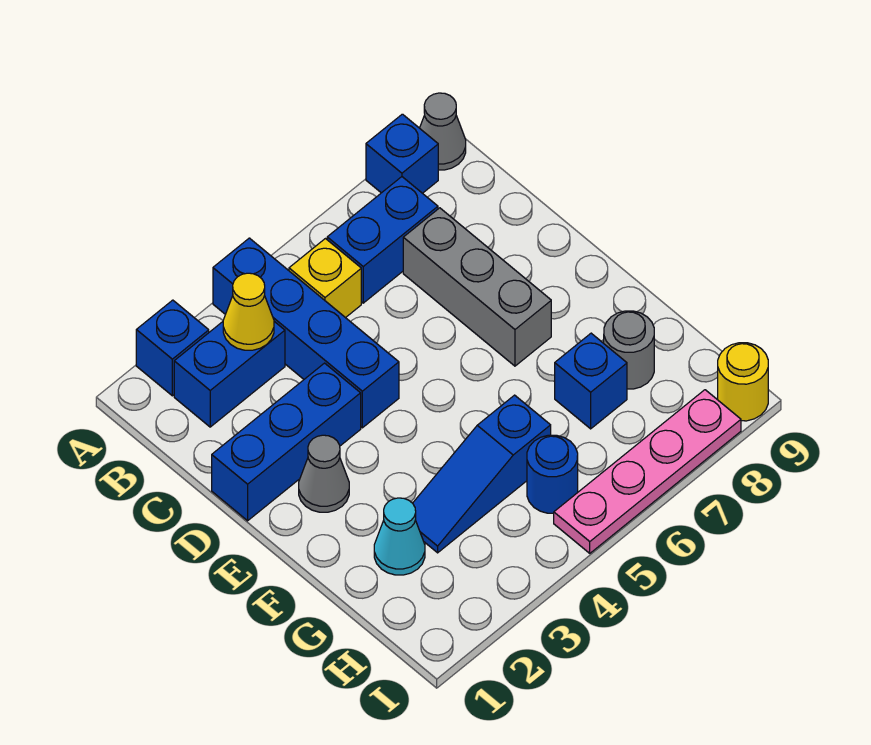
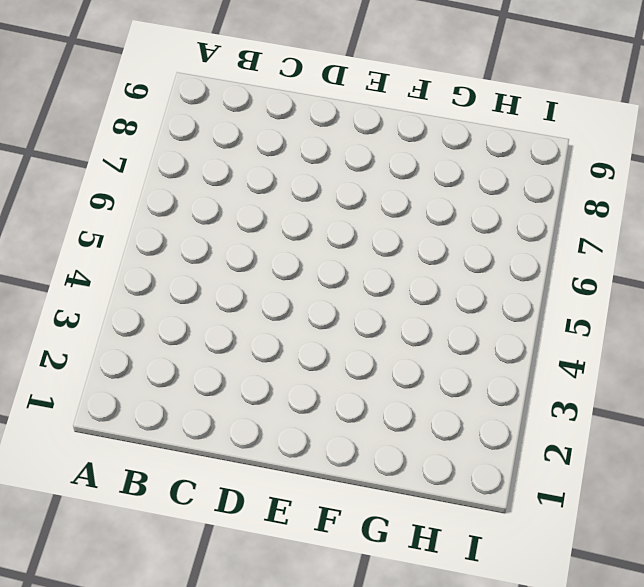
none -> blue 1x1 brick [136,300,209,396]
none -> blue 1x4 brick [213,238,399,428]
none -> blue 1x1 brick [366,114,438,193]

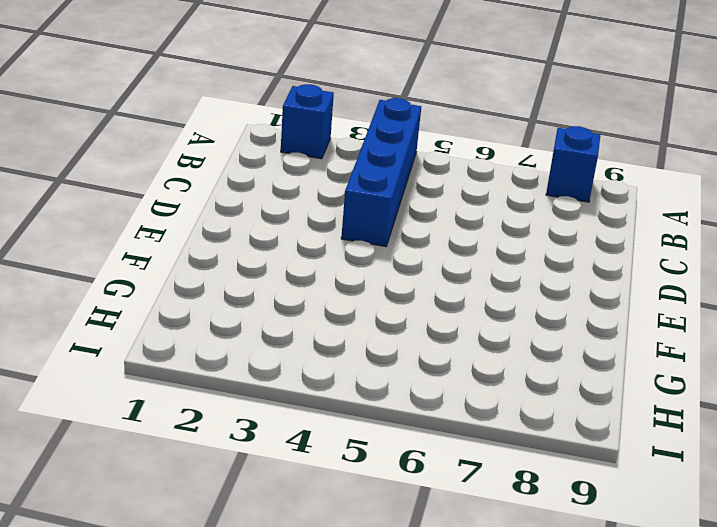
none -> grey 1x1 cone [420,93,466,170]
none -> blue 1x2 brick [174,322,285,427]
none -> yellow 1x1 brick [289,239,361,318]

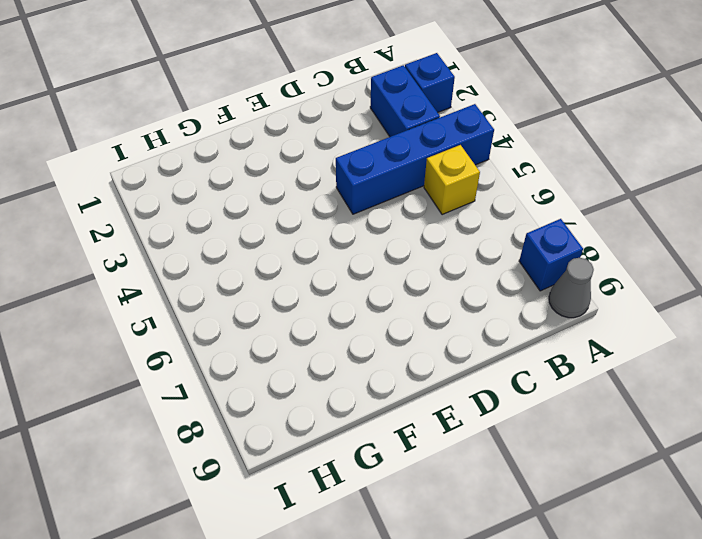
none -> blue 1x2 brick [327,177,438,303]
none -> grey 1x3 brick [403,208,551,366]
none -> blue 1x3 brick [212,363,361,521]

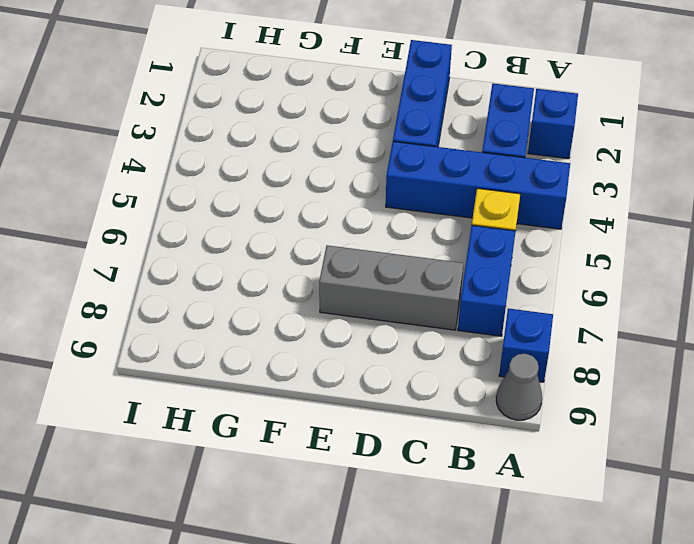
none -> grey 1x1 cone [299,435,349,512]
none -> cyan 1x1 cone [374,498,425,575]
none -> blue 1x3 slope [413,395,551,553]

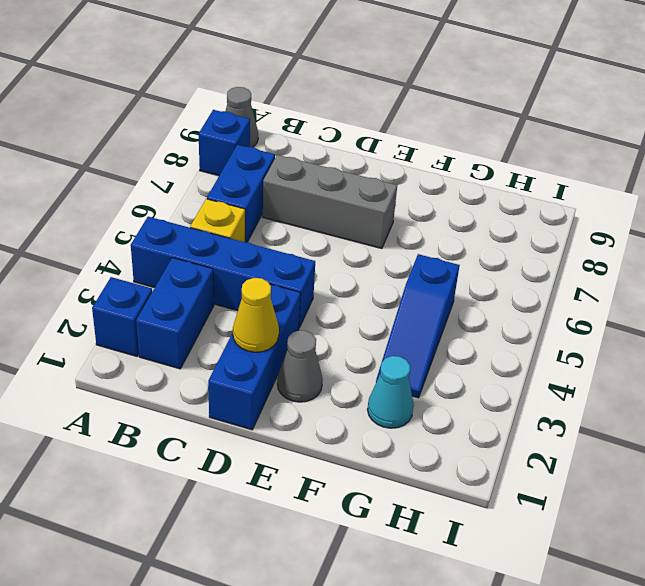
yellow 1x1 cone [233,278,279,352] -> yellow 1x1 cone moved to [223,273,274,350]
none -> blue 1x1 brick [555,333,627,429]
none -> grey 1x1 round brick [604,311,654,389]
none -> blue 1x1 round brick [527,435,578,513]

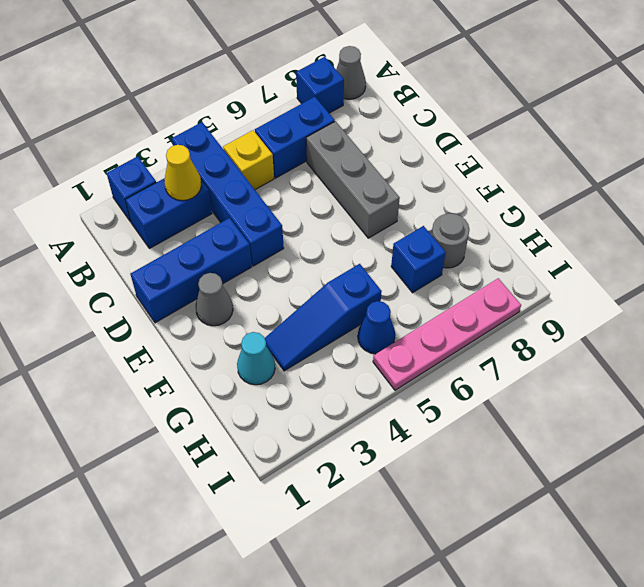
blue 1x1 cone [358,301,395,354] -> blue 1x1 round brick [527,435,578,513]
none -> yellow 1x1 round brick [718,343,768,421]

